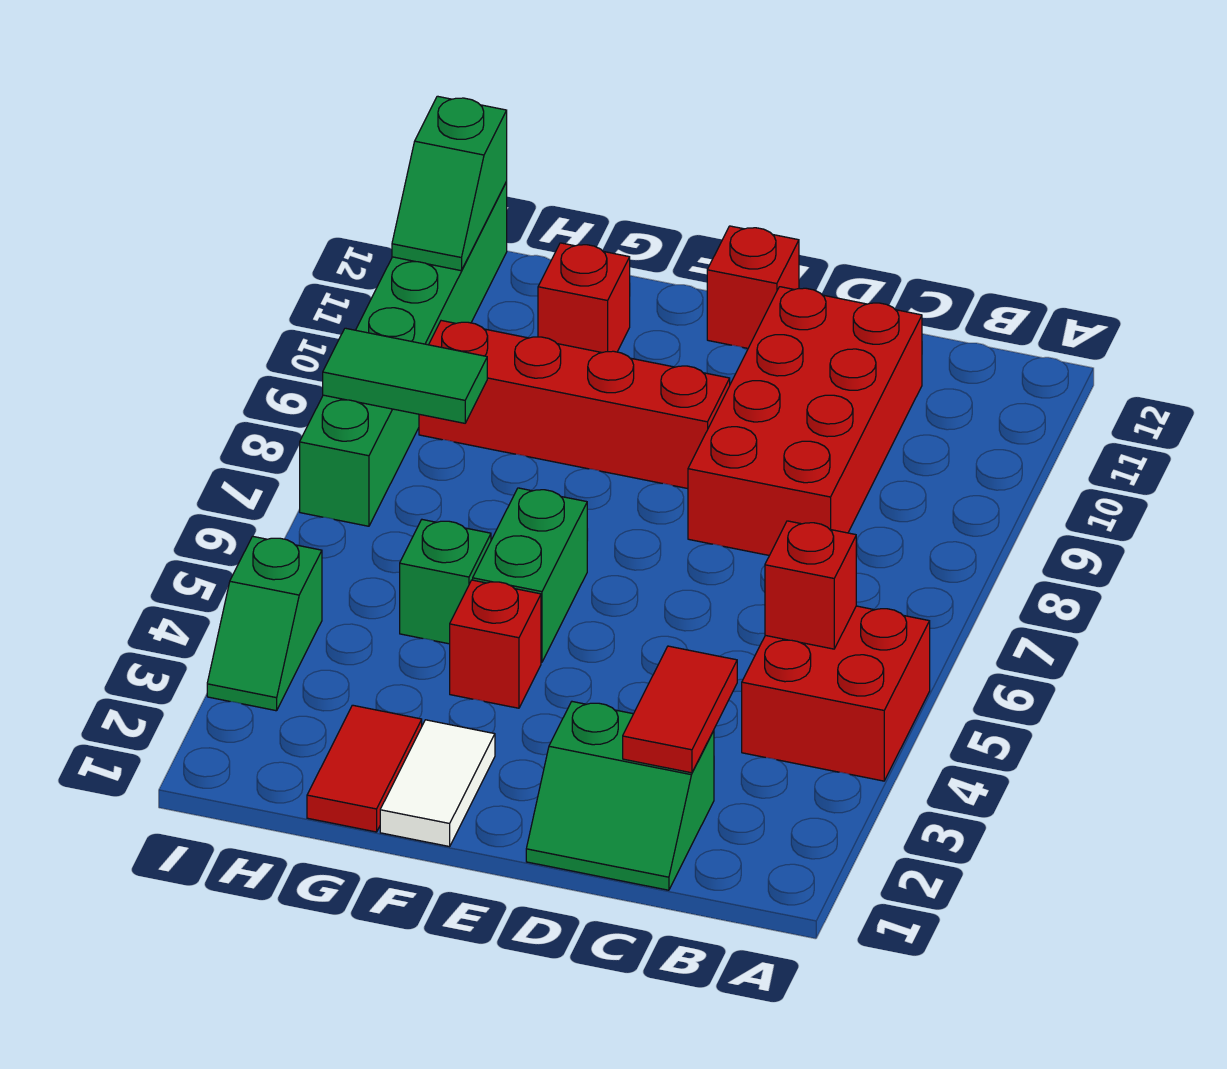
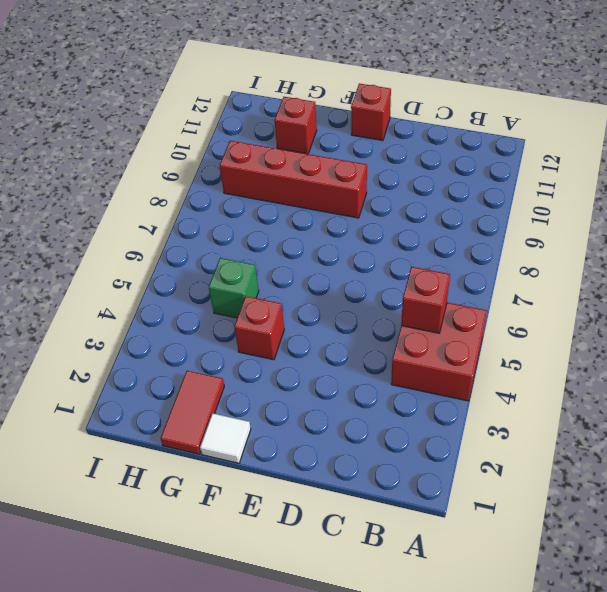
white 1x1 tile [200,413,251,463] -> white 1x2 tile [380,720,495,847]
none -> green 2x2 slope [526,702,714,890]
none -> red 2x4 brick [688,287,922,555]
none -> green 1x2 brick [473,488,587,662]

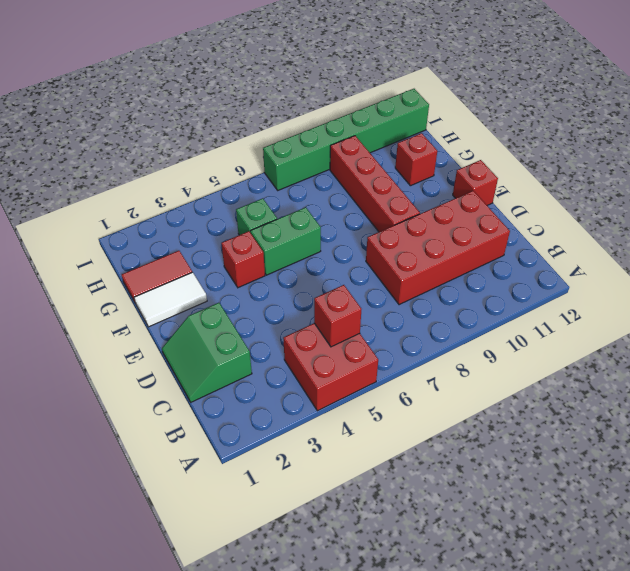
none -> green 1x2 slope [207,536,322,711]
none -> red 1x2 tile [623,646,737,773]
none -> green 1x2 tile [323,328,487,423]

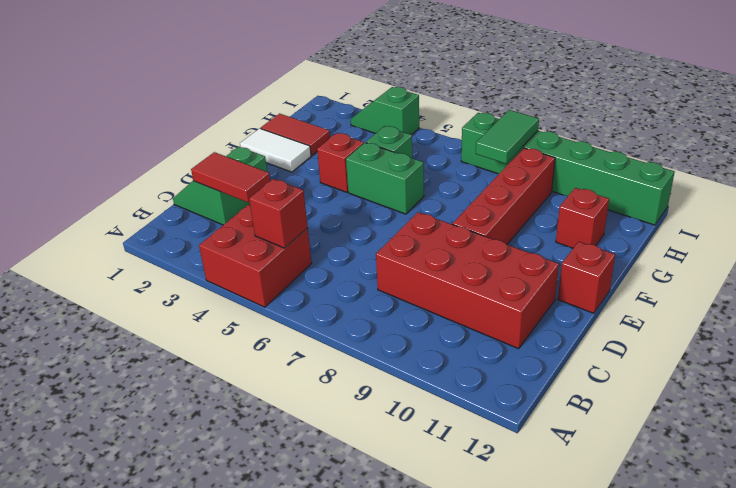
none -> green 1x2 slope [392,96,507,271]

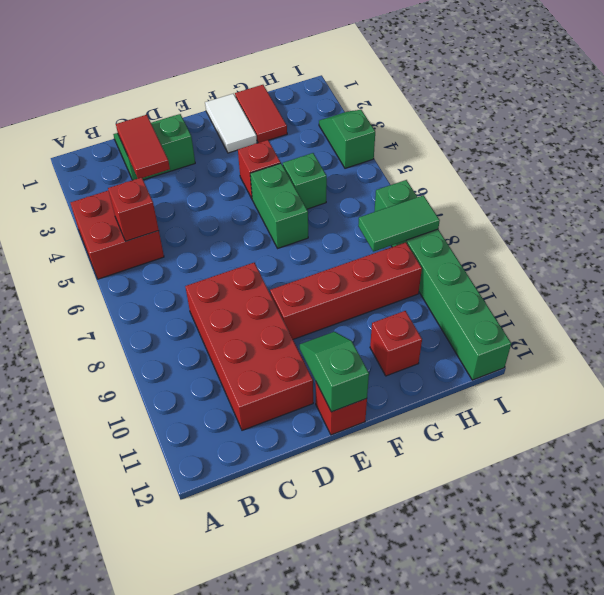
green 1x2 slope [300,332,369,412] -> green 1x2 slope moved to [392,96,507,271]

